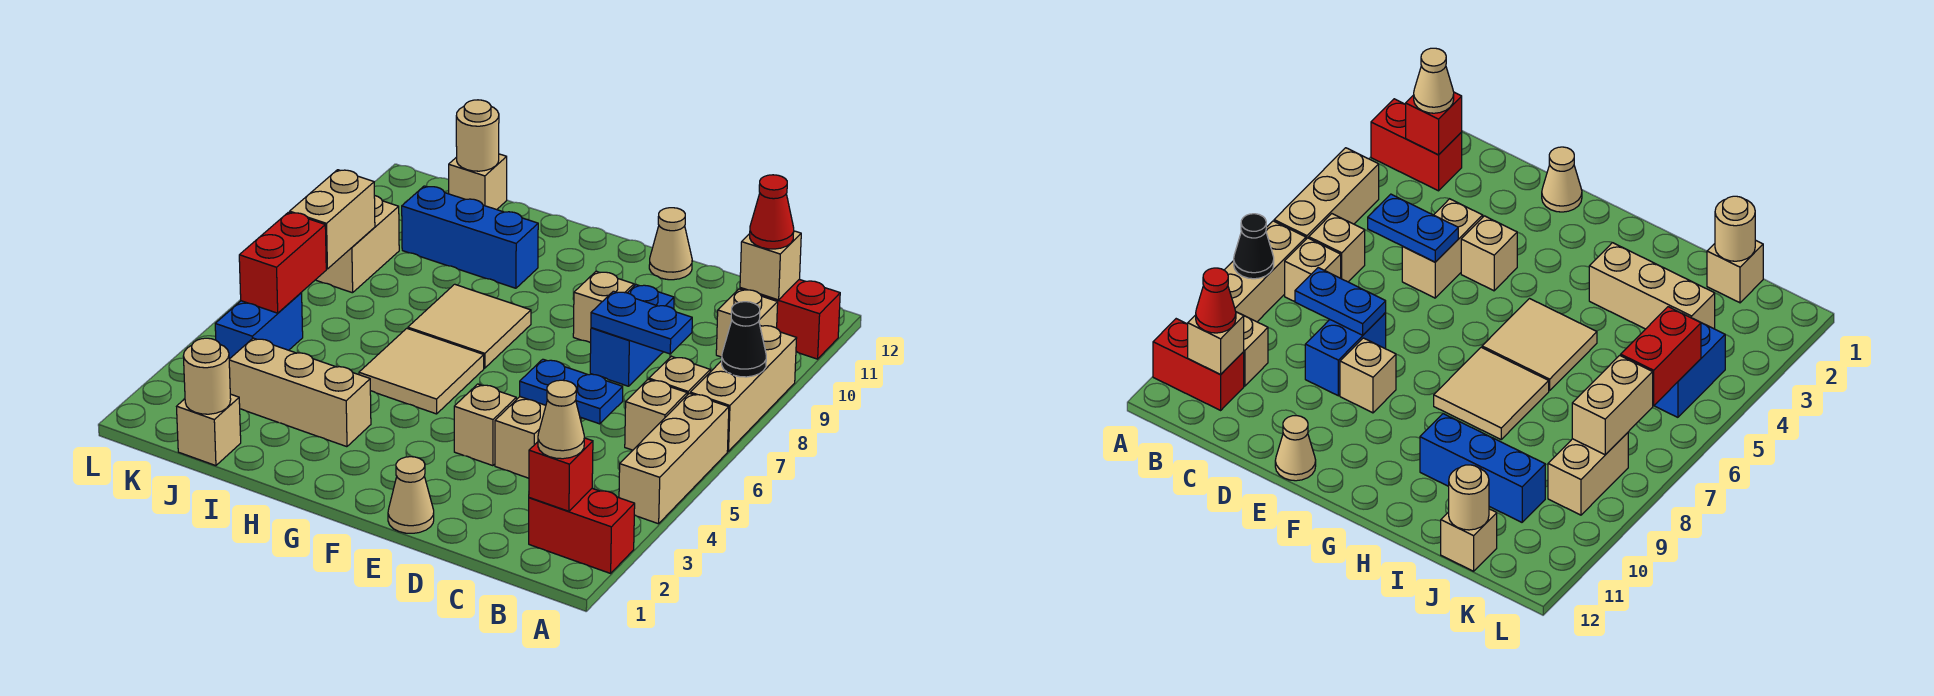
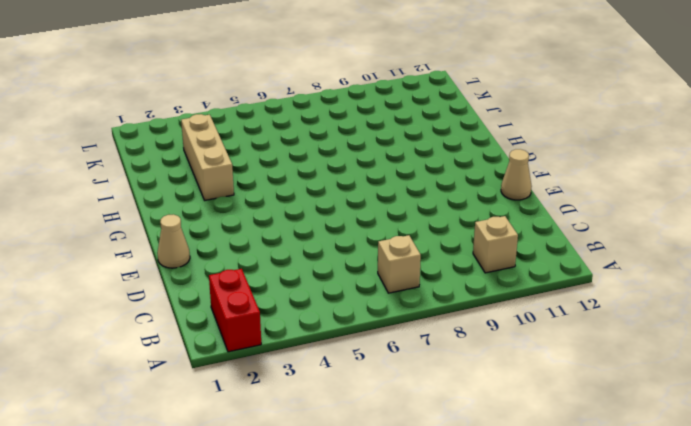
none -> tan 1x3 brick [619,393,729,524]
none -> tan 1x3 brick [690,326,797,451]
none -> red 1x2 brick [740,279,840,359]
none -> tan 1x1 brick [625,380,687,450]

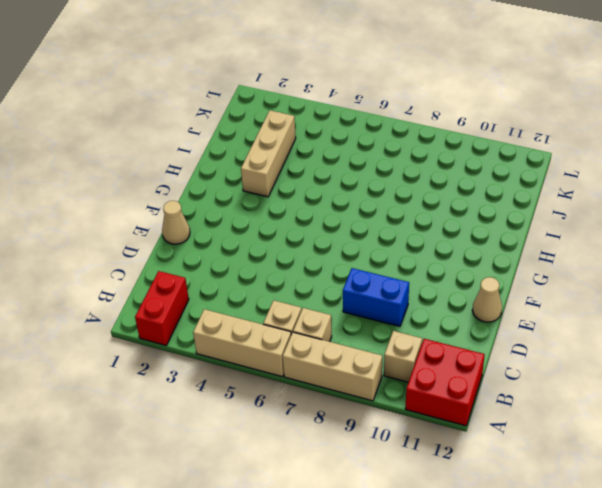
red 2x2 brick [406,339,485,426] -> red 1x2 brick [740,279,840,359]
none -> tan 1x2 brick [495,397,581,478]
none -> tan 1x1 brick [454,384,516,466]
none -> tan 1x1 brick [573,271,634,343]
none -> tan 2x2 tile [359,328,484,414]

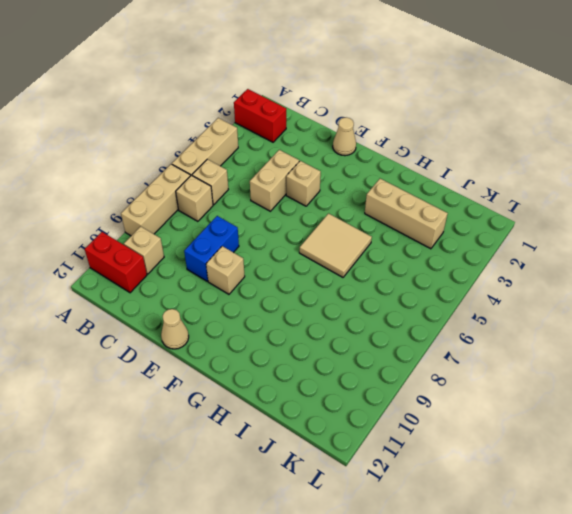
none -> tan 2x2 tile [408,284,531,368]
none -> blue 1x3 brick [402,186,538,288]
none -> tan 1x1 brick [177,394,241,466]
none -> tan 1x1 brick [449,154,507,210]

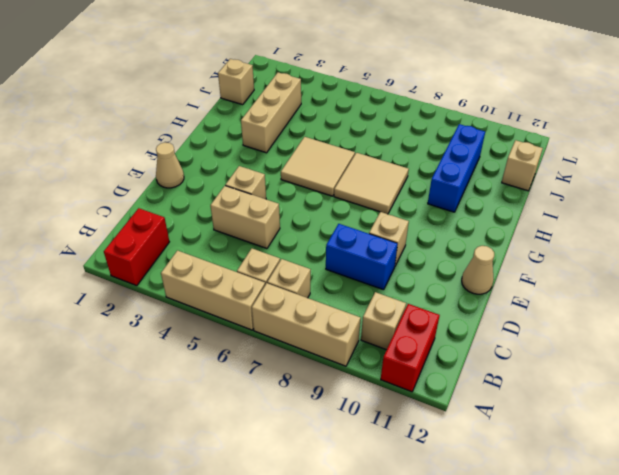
none -> blue 1x2 brick [215,293,303,359]
none -> tan 1x2 brick [316,195,399,293]
none -> black 1x1 cone [722,302,766,377]
none -> red 1x1 brick [529,438,593,511]

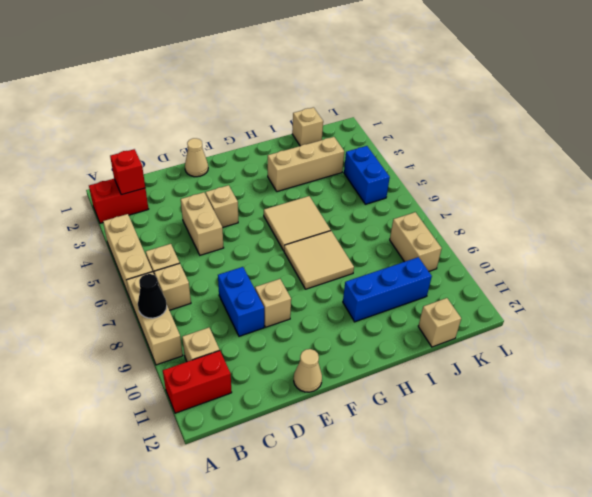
none -> tan 1x1 brick [740,231,801,300]
none -> blue 1x2 plate [520,359,623,424]
none -> blue 1x2 plate [591,291,692,354]
none -> tan 1x1 round brick [183,338,231,414]

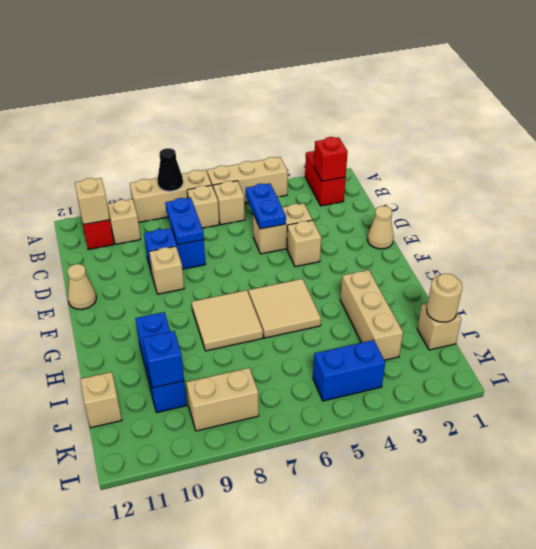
blue 1x1 brick [143,331,184,388] -> none
none -> tan 1x1 round brick [456,100,499,171]
none -> red 1x2 brick [239,212,326,313]
none -> tan 1x2 brick [290,170,375,269]
none -> tan 1x1 cone [538,380,584,459]

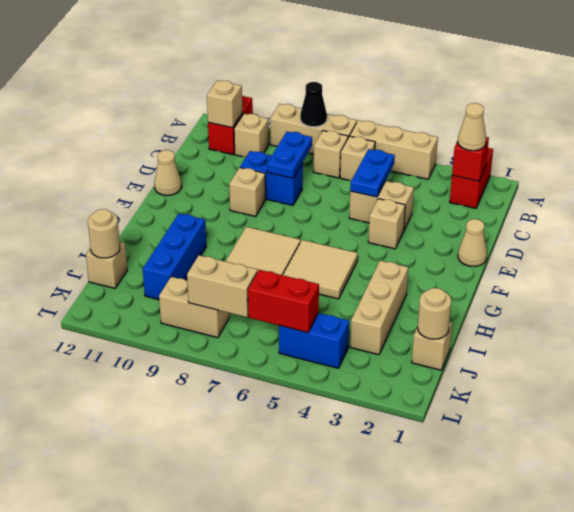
none -> red 1x1 cone [750,175,794,249]

